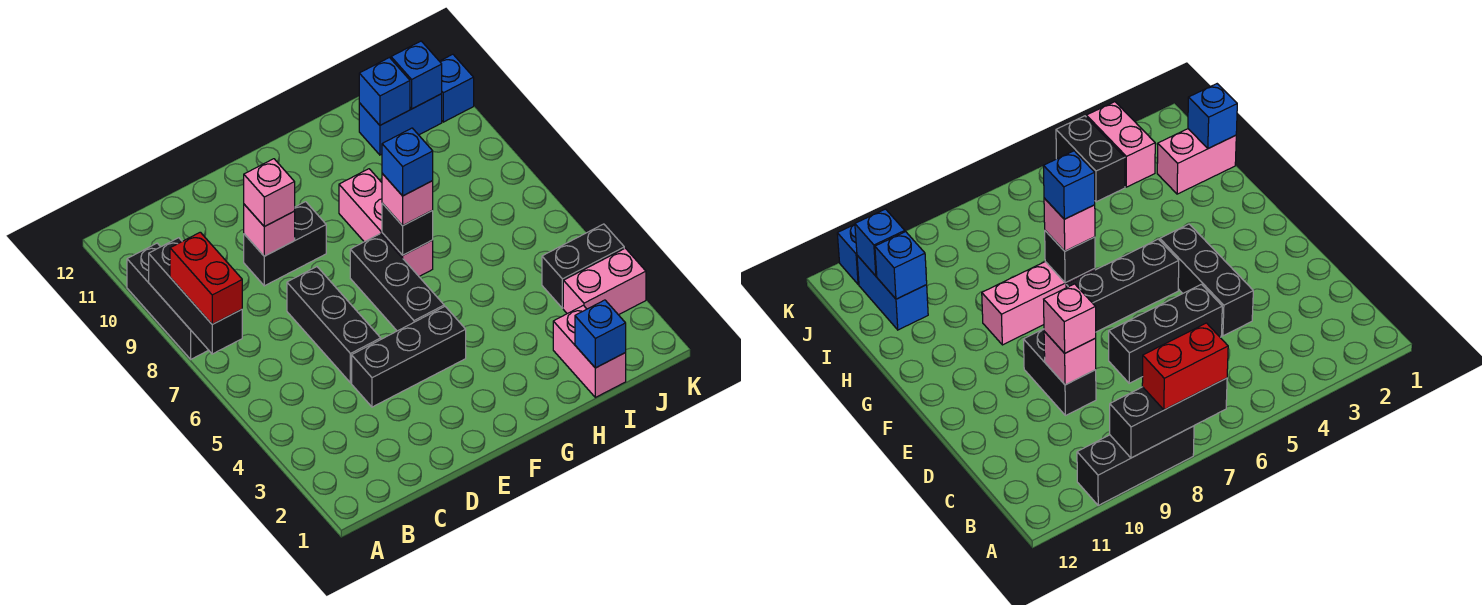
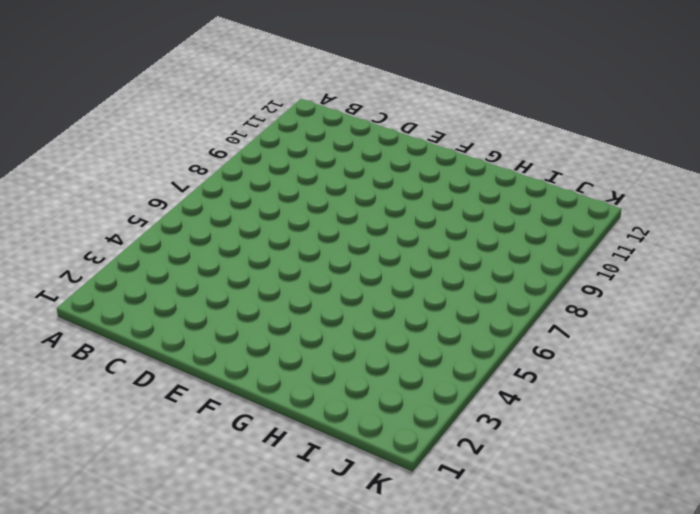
none -> black 1x3 brick [127,243,208,359]
none -> black 1x3 brick [352,306,466,407]
none -> black 1x3 brick [287,267,381,383]

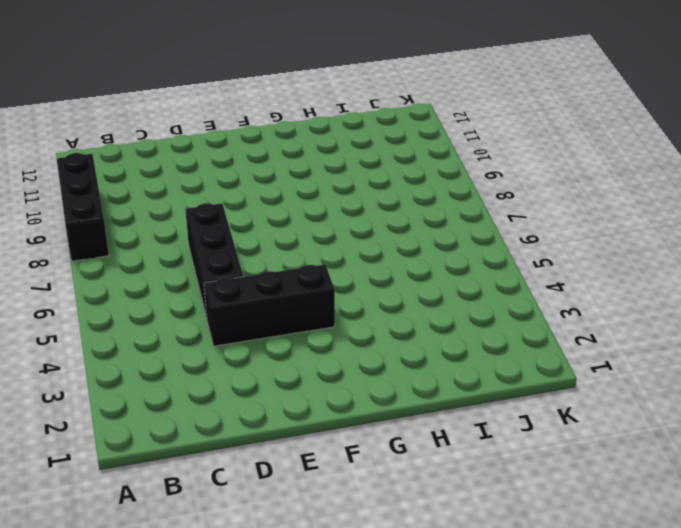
none -> black 1x2 brick [244,202,326,286]
none -> black 1x3 brick [350,234,444,331]
none -> pink 1x3 brick [339,169,433,276]

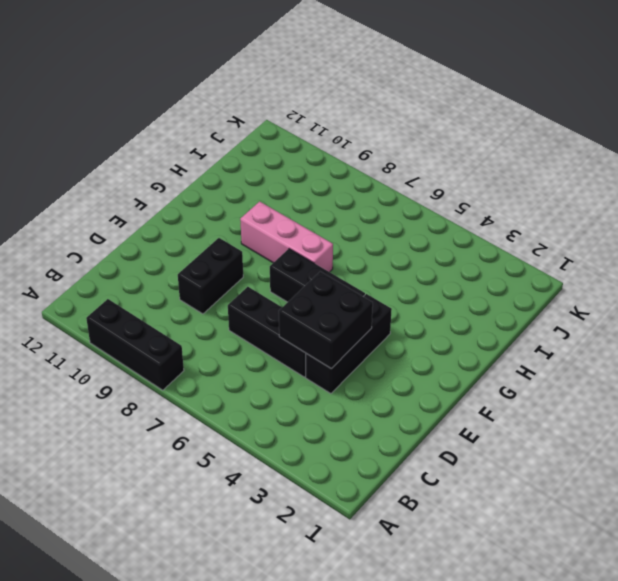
black 2x2 brick [279,272,373,369] -> none
none -> pink 1x2 brick [553,305,626,397]
none -> blue 1x2 brick [359,94,442,155]
none -> pink 1x2 brick [563,248,646,315]

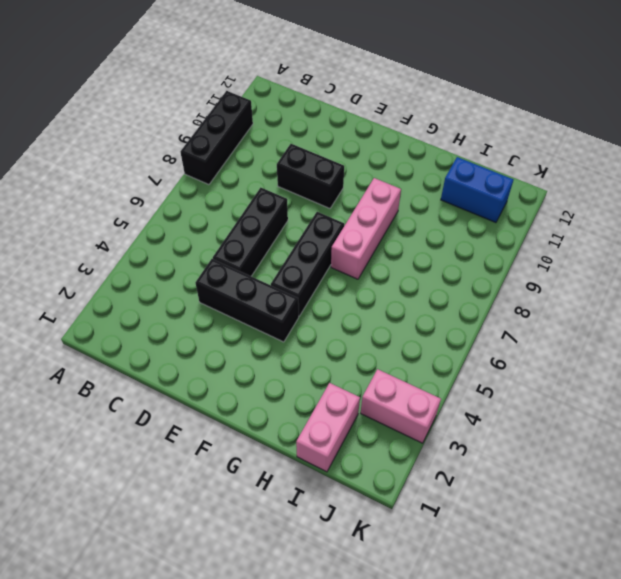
none -> black 1x2 brick [542,224,624,308]
none -> blue 1x1 brick [440,54,474,122]
none -> black 1x3 brick [149,238,242,354]

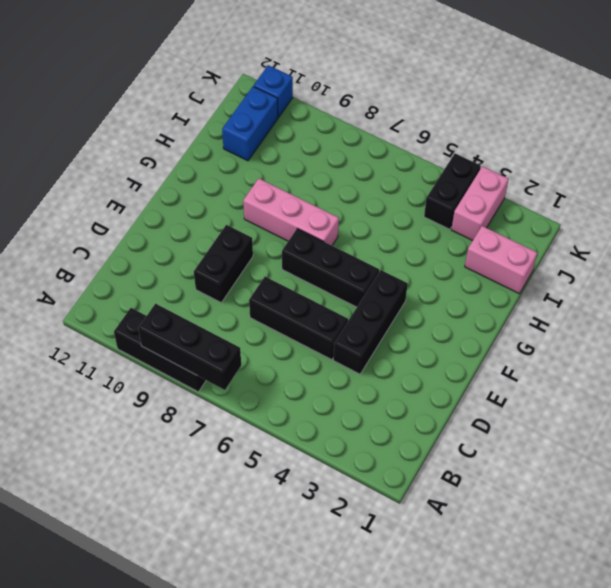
none -> pink 1x1 brick [244,204,295,256]
none -> black 1x1 brick [382,203,433,255]
none -> blue 1x1 brick [575,300,626,368]

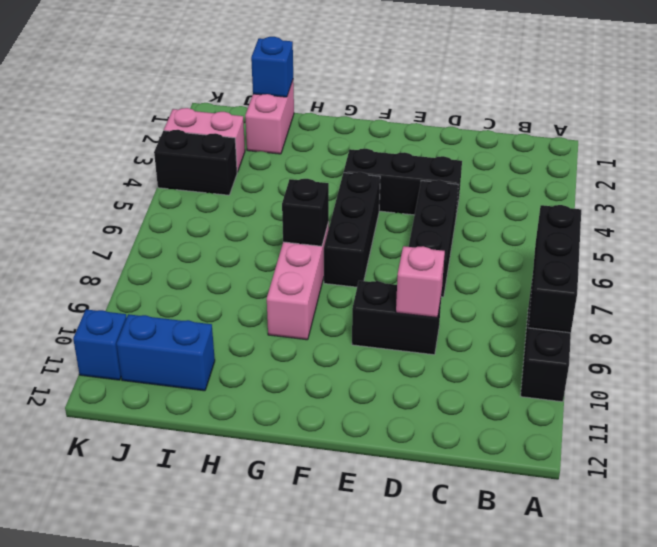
none -> blue 1x1 brick [359,58,410,125]
none -> blue 1x1 brick [391,41,442,109]
none -> red 1x2 brick [170,232,242,324]

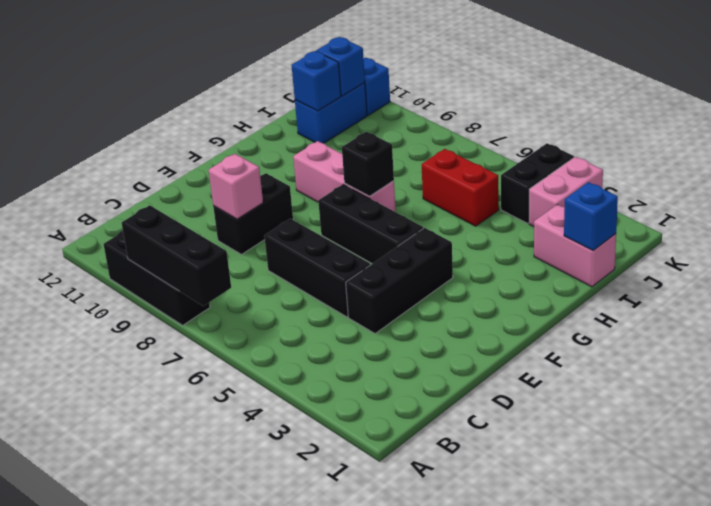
red 1x2 brick [422,149,499,226] -> red 1x2 brick moved to [170,232,242,324]
none -> pink 1x1 brick [244,159,295,227]
none -> pink 1x1 brick [382,174,433,226]
none -> blue 1x1 brick [382,128,433,196]

